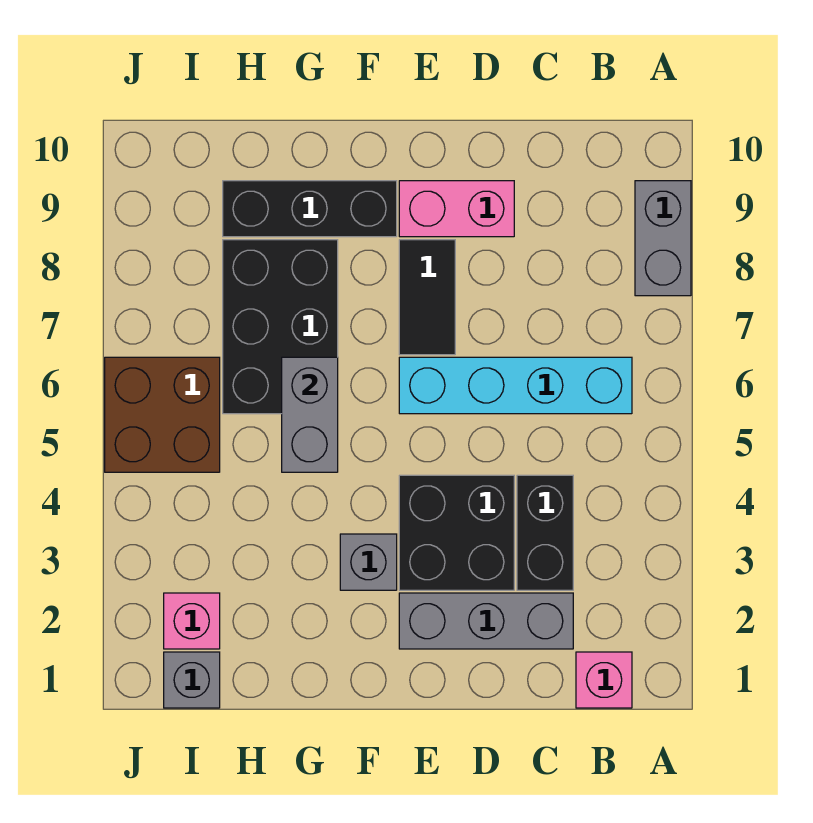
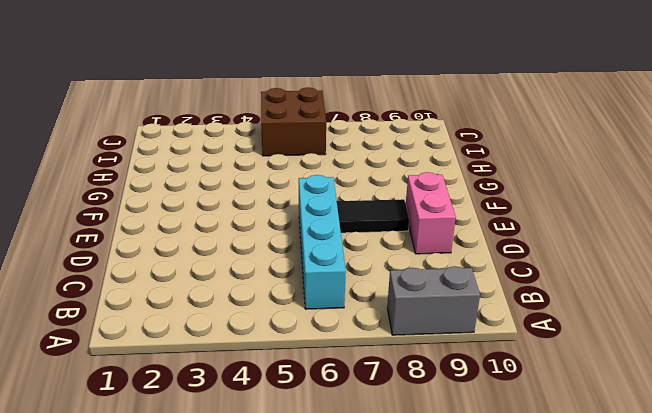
none -> pink 1x1 brick [576,652,632,708]
none -> grey 1x3 brick [399,593,573,649]
none -> black 1x2 brick [517,475,573,590]

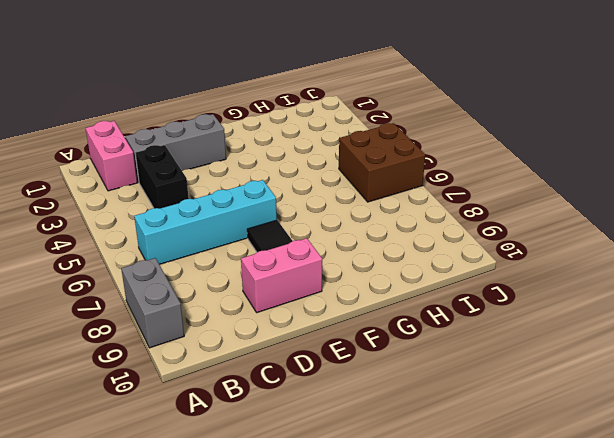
pink 1x2 brick [86,121,137,191] -> pink 1x1 brick [576,652,632,708]
none -> black 2x2 brick [399,475,514,590]
none -> grey 1x1 brick [340,534,397,590]
none -> black 1x3 brick [223,181,397,237]

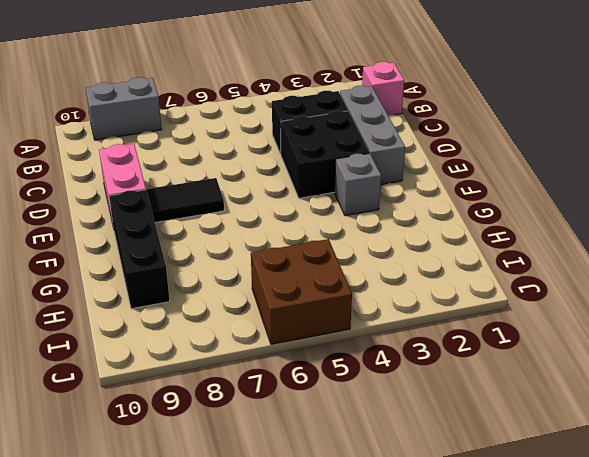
none -> cyan 1x4 brick [399,357,632,414]
none -> black 2x3 brick [223,240,338,414]
none -> grey 1x1 brick [164,652,220,708]

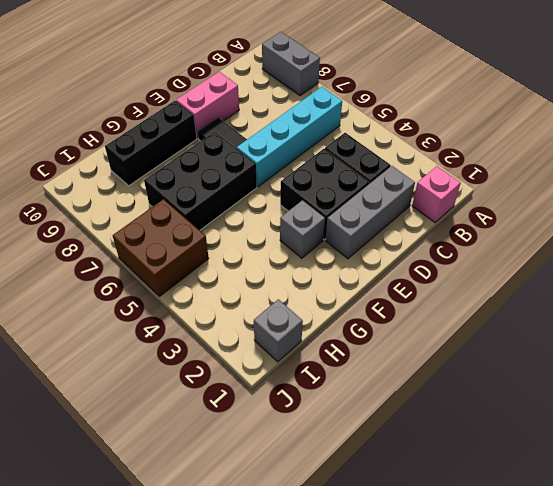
black 2x3 brick [144,132,257,230] -> black 2x3 brick turned to [223,240,338,414]
none -> pink 1x1 brick [164,593,220,649]
none -> grey 1x2 brick [282,357,338,472]

